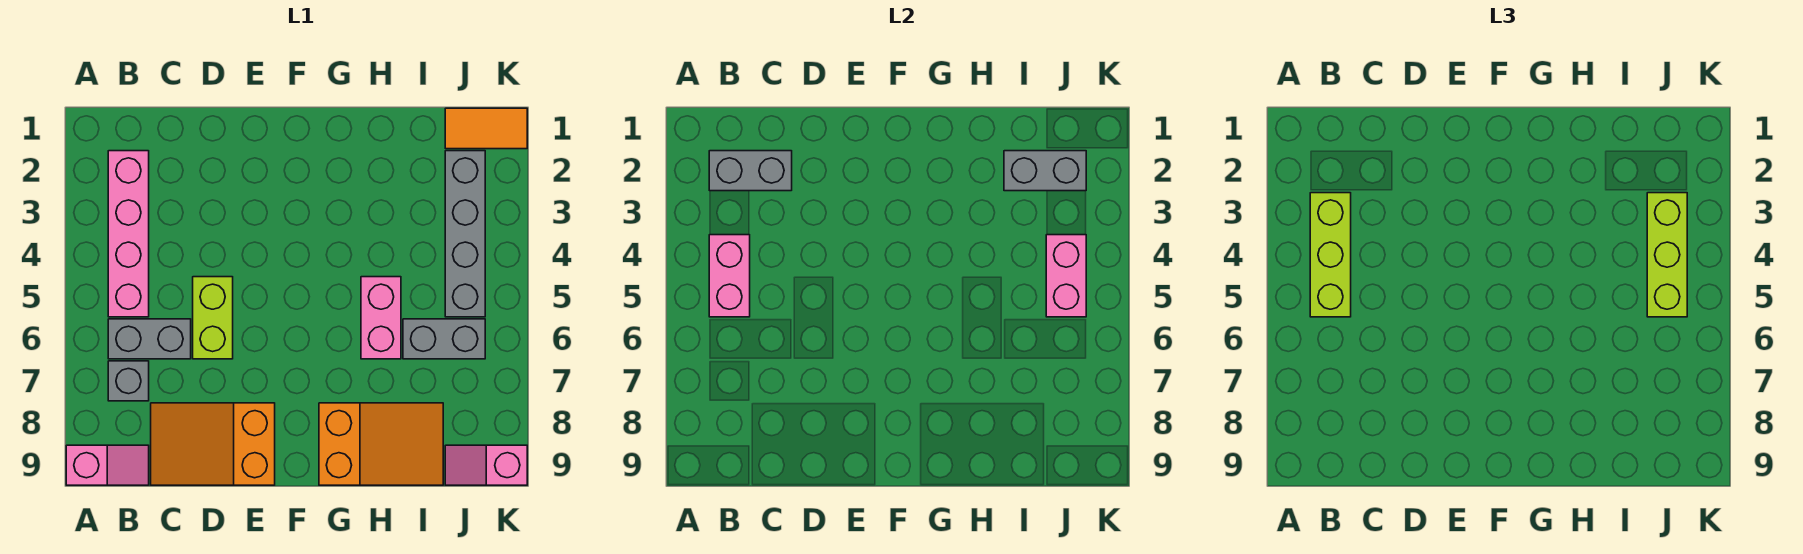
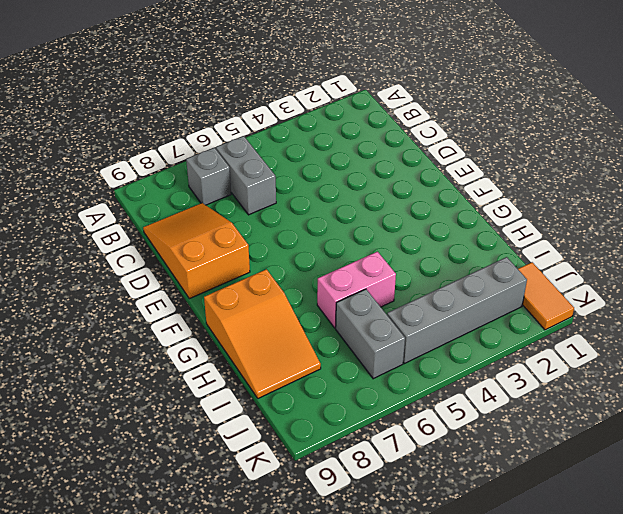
none -> pink 1x2 slope [66,445,149,485]
none -> pink 1x4 brick [108,151,149,317]
none -> lime 1x2 brick [193,277,233,359]

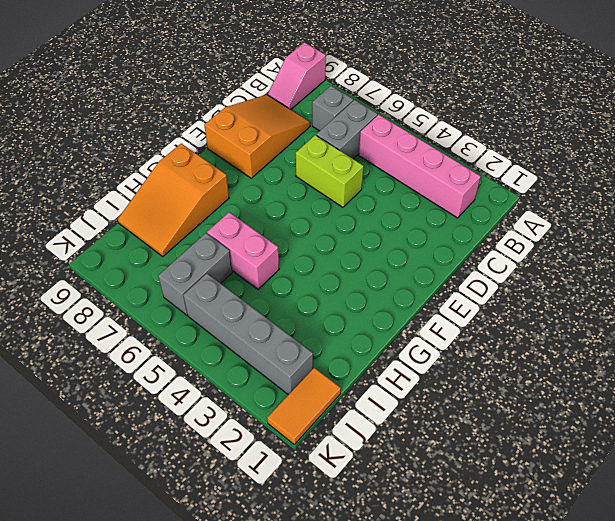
none -> pink 1x2 slope [445,445,527,485]
none -> grey 1x2 brick [709,151,792,191]
none -> pink 1x2 brick [709,235,750,317]

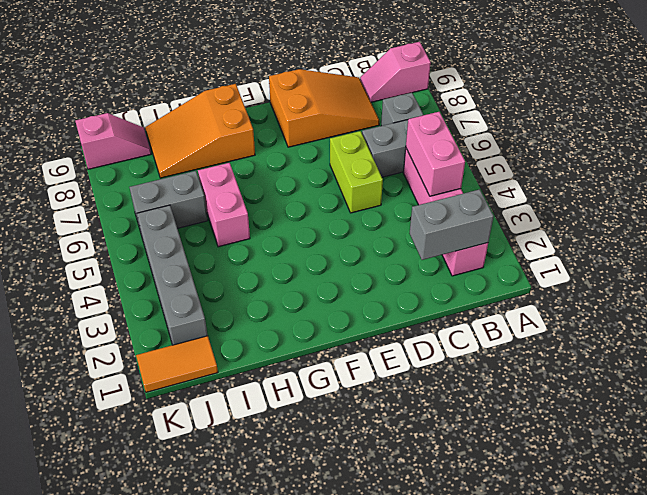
none -> grey 1x2 brick [1004,151,1086,191]
none -> pink 1x2 brick [1046,235,1086,317]
none -> lime 1x3 brick [1310,193,1351,317]

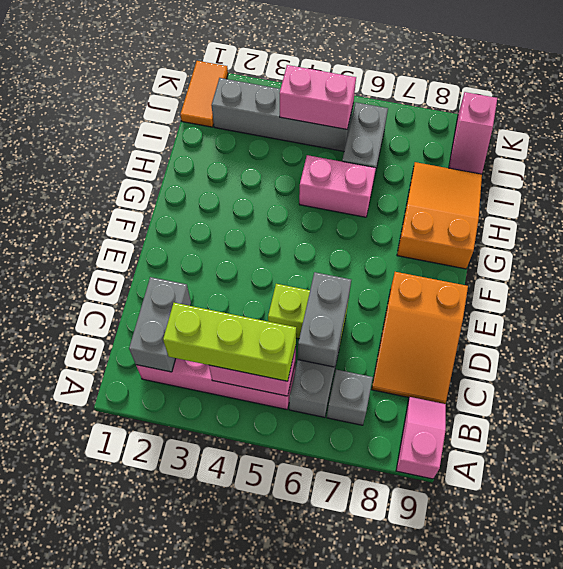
grey 1x2 brick [298,272,351,367] -> grey 1x2 brick moved to [1004,151,1086,191]
none -> lime 1x3 brick [1647,193,1687,317]

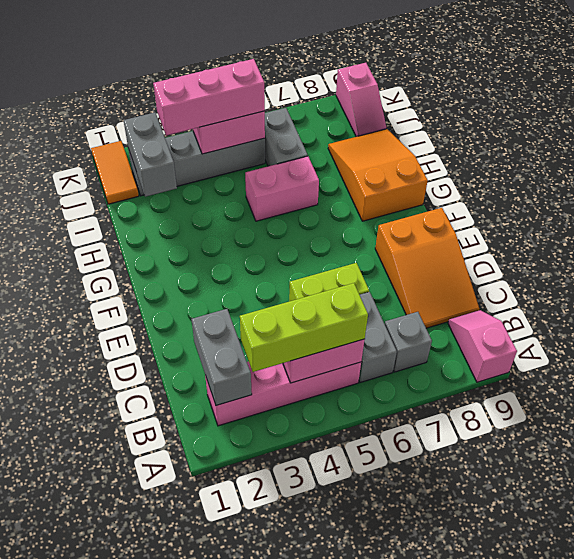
pink 1x3 brick [153,59,265,135] -> lime 1x3 brick [1647,193,1687,317]

